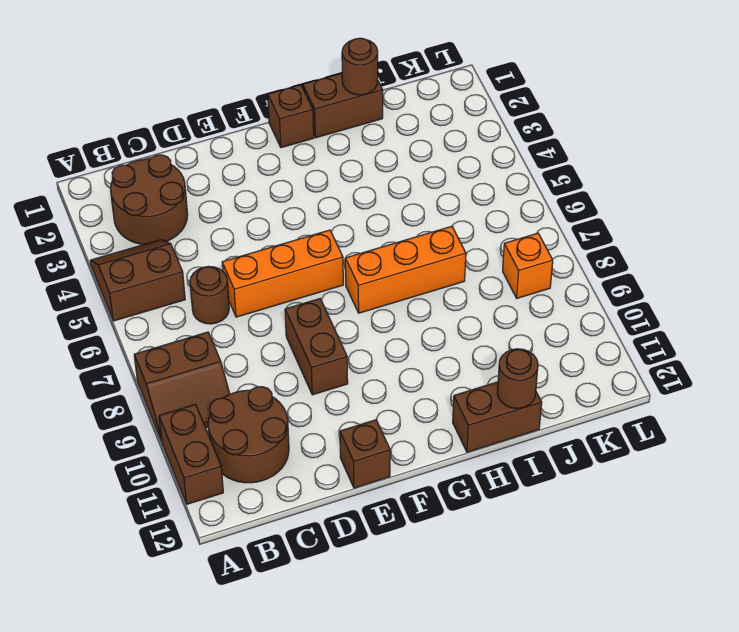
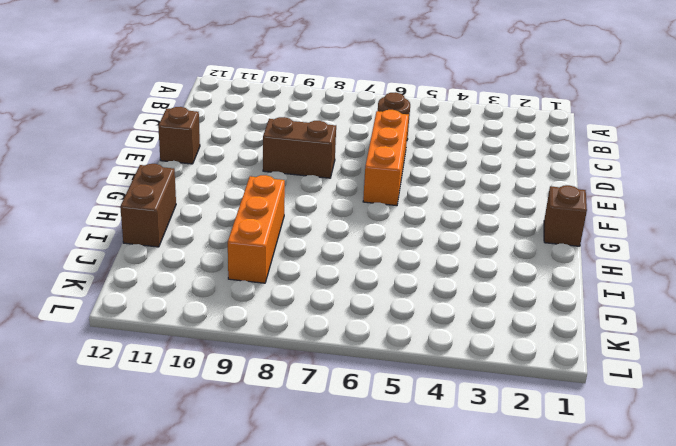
orange 1x3 brick [228,175,285,283] -> orange 1x3 brick moved to [345,226,466,313]
none -> brown 2x2 slope [90,240,185,321]
none -> brown 2x2 slope [134,332,230,441]
none -> brown 1x2 brick [159,405,223,504]

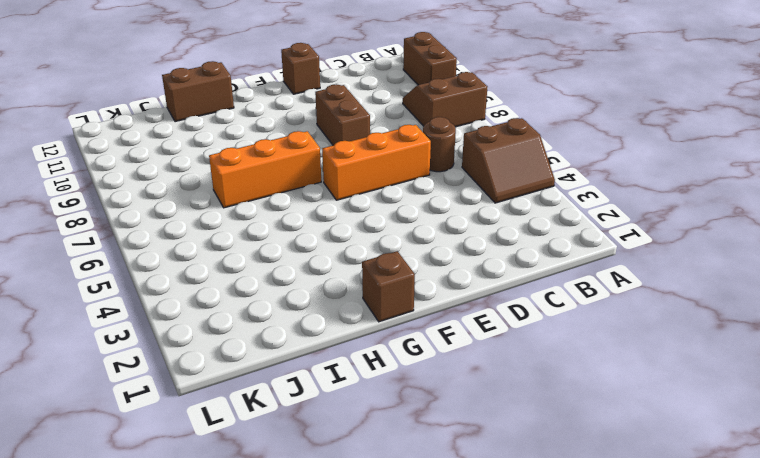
none -> brown 2x2 round brick [111,155,188,245]
none -> brown 2x2 round brick [208,387,289,483]
none -> brown 1x2 brick [303,73,383,138]

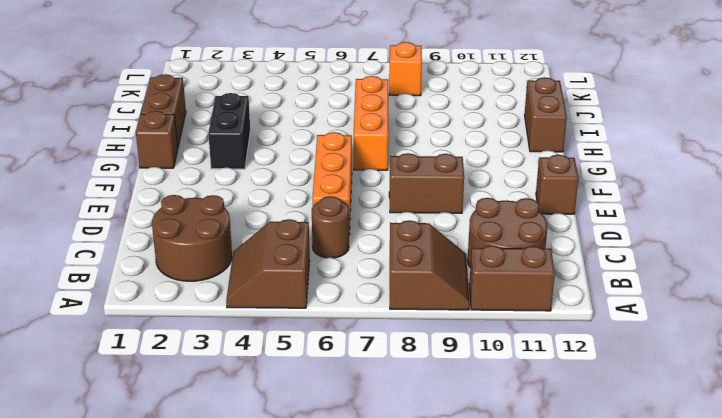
black 1x2 brick [208,93,250,169] -> none
none -> brown 1x1 round brick [342,38,378,95]
none -> brown 1x1 round brick [497,349,538,408]

